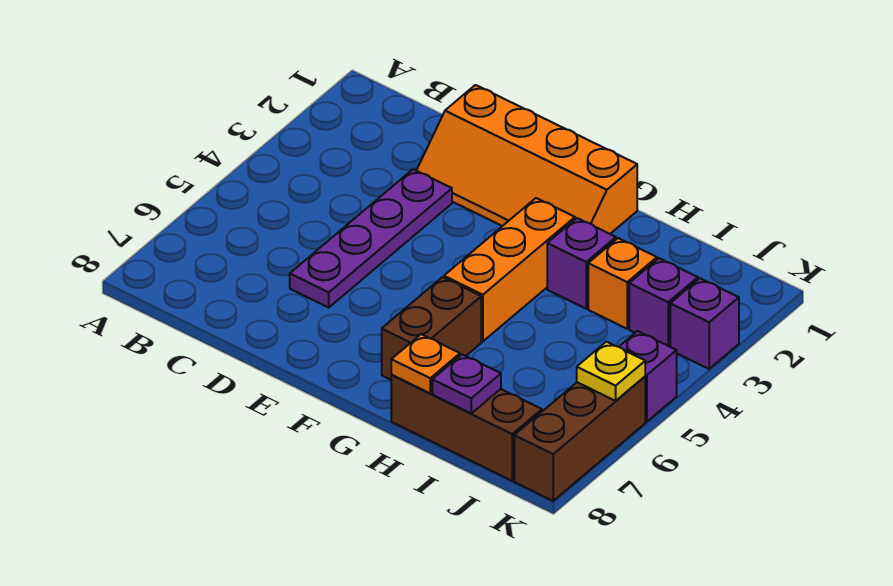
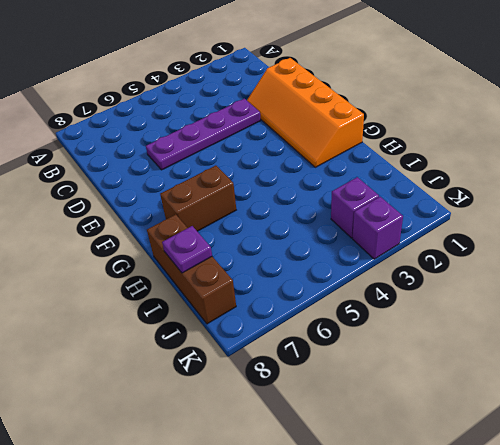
none -> orange 1x3 brick [444,198,575,341]
none -> purple 1x1 brick [547,218,616,309]
none -> orange 1x1 brick [588,238,657,329]

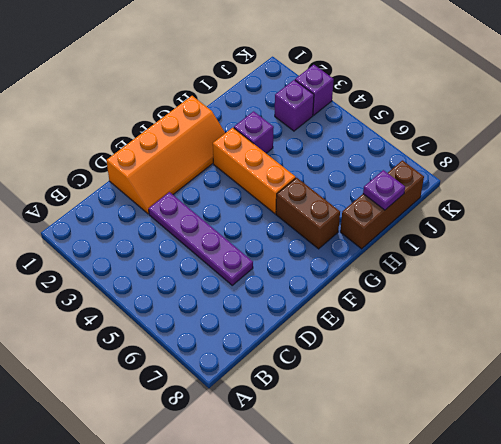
none -> orange 1x1 brick [588,238,657,329]
none -> purple 1x1 brick [619,331,677,422]
none -> brown 1x3 brick [514,377,645,501]

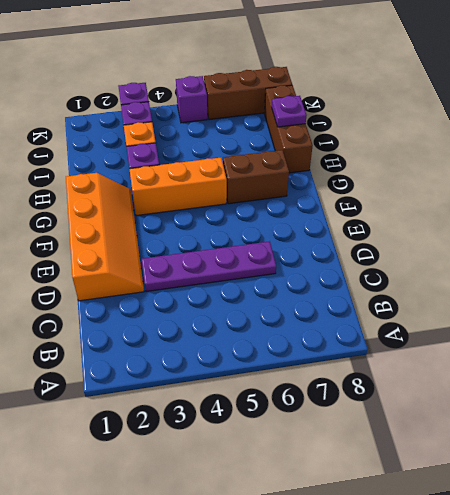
none -> orange 1x1 plate [391,334,460,393]
none -> yellow 1x1 plate [577,342,645,401]

